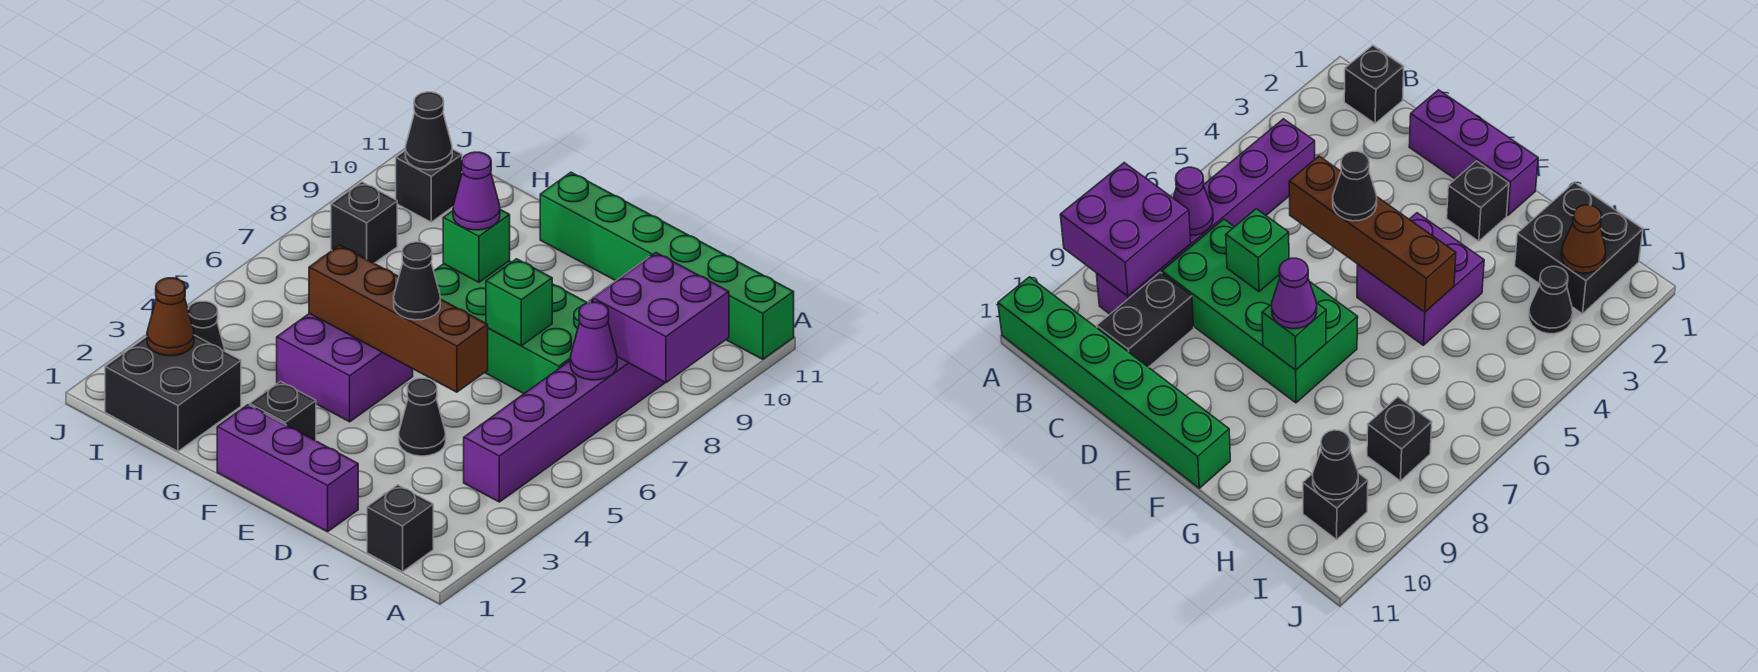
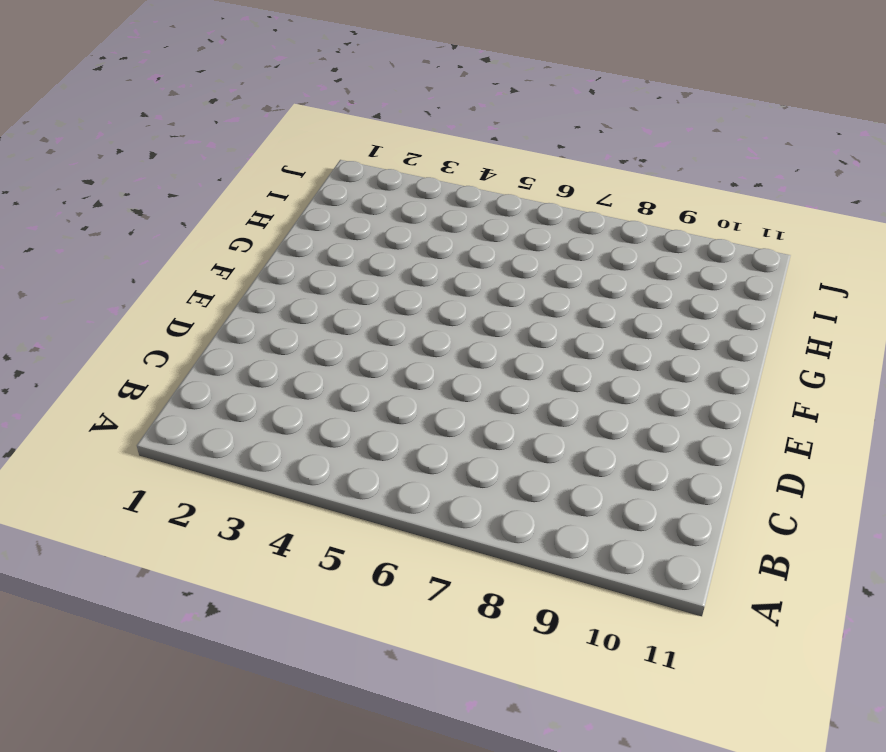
none -> green 1x6 brick [540,172,794,359]
none -> black 1x1 brick [367,485,433,572]
none -> purple 1x6 brick [464,357,665,502]

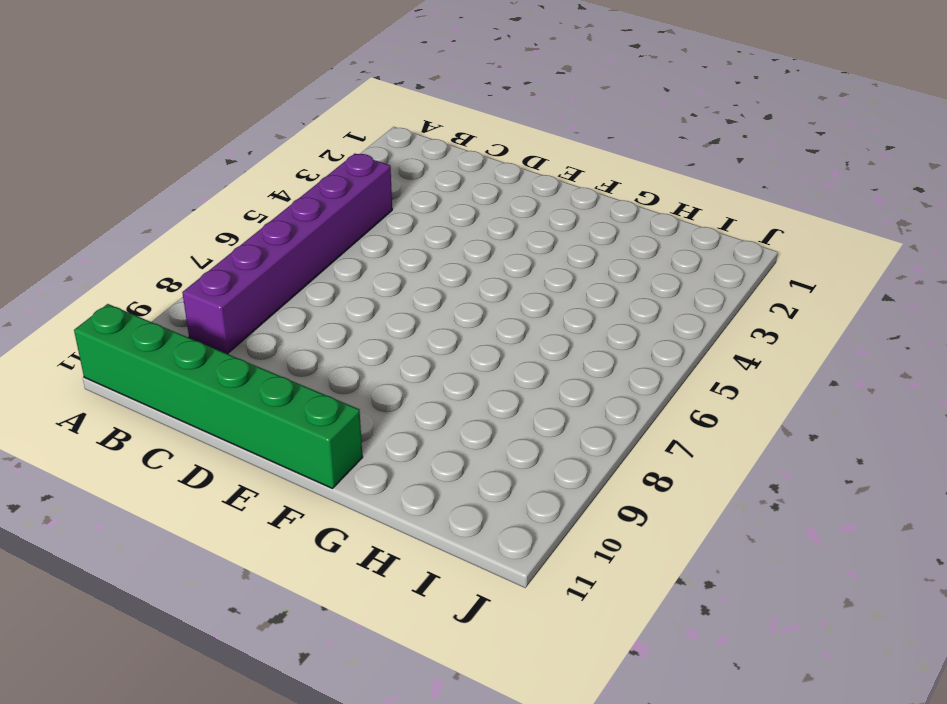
none -> black 1x1 brick [367,485,433,572]
none -> green 2x4 brick [434,261,587,394]
none -> black 1x2 brick [1097,272,1194,367]

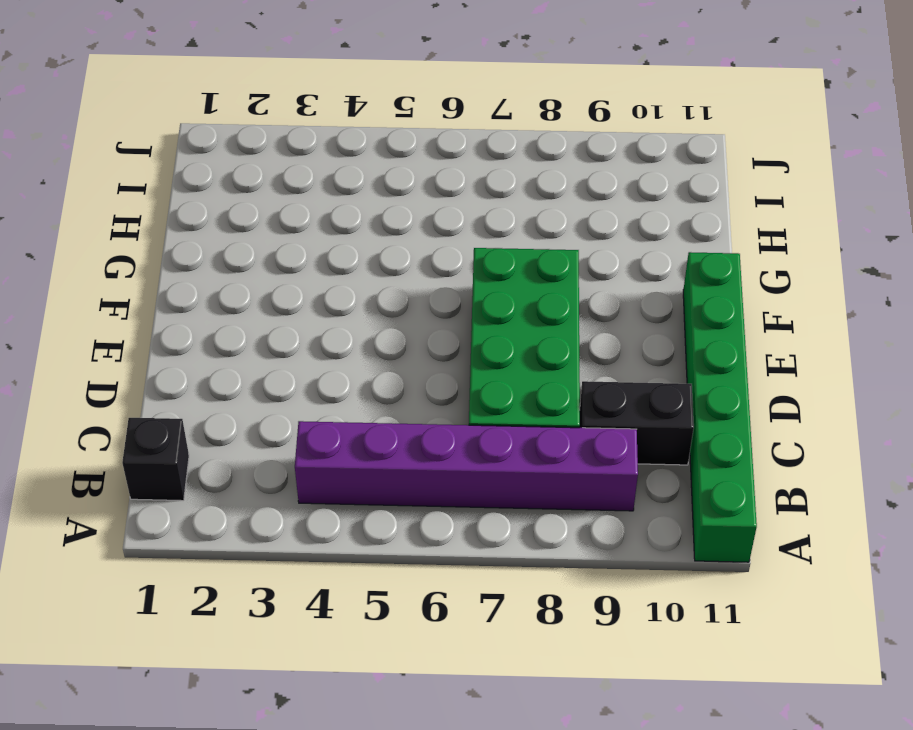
none -> purple 1x3 brick [217,405,358,532]
none -> black 1x1 cone [399,378,446,456]
none -> black 1x1 brick [250,381,316,441]

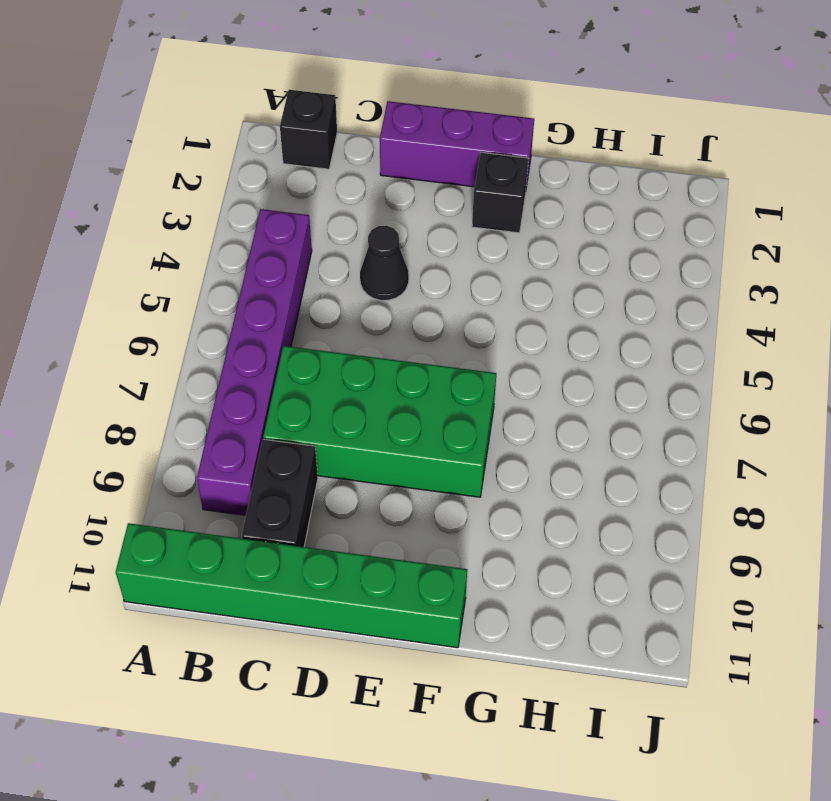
none -> purple 2x2 brick [277,313,413,422]
none -> black 2x2 brick [105,335,241,451]
none -> black 1x1 cone [188,301,225,351]

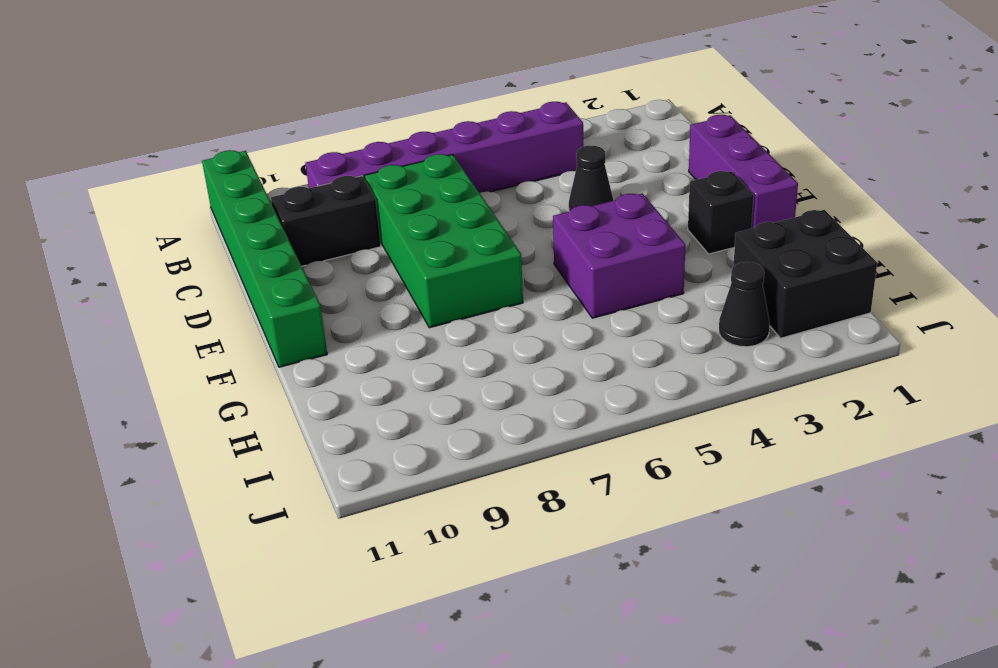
none -> black 1x1 brick [367,485,433,572]
none -> black 1x1 brick [331,182,397,263]
none -> black 1x1 brick [396,149,462,222]

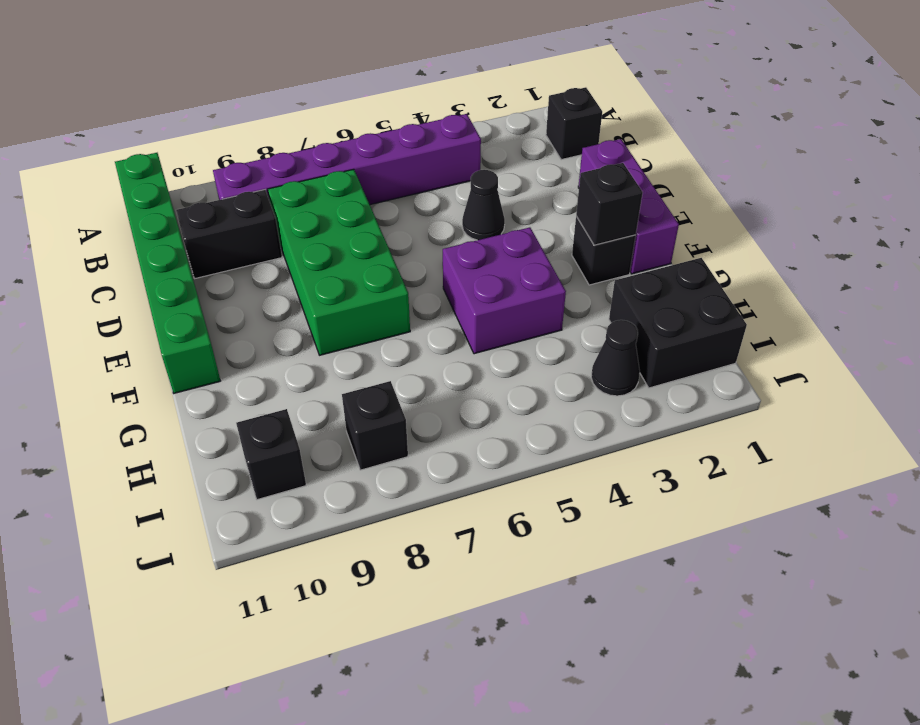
black 1x1 brick [576,163,643,245] -> none
none -> purple 2x2 brick [593,253,729,383]
none -> purple 1x1 cone [570,302,617,380]
none -> brown 1x4 brick [309,245,488,392]

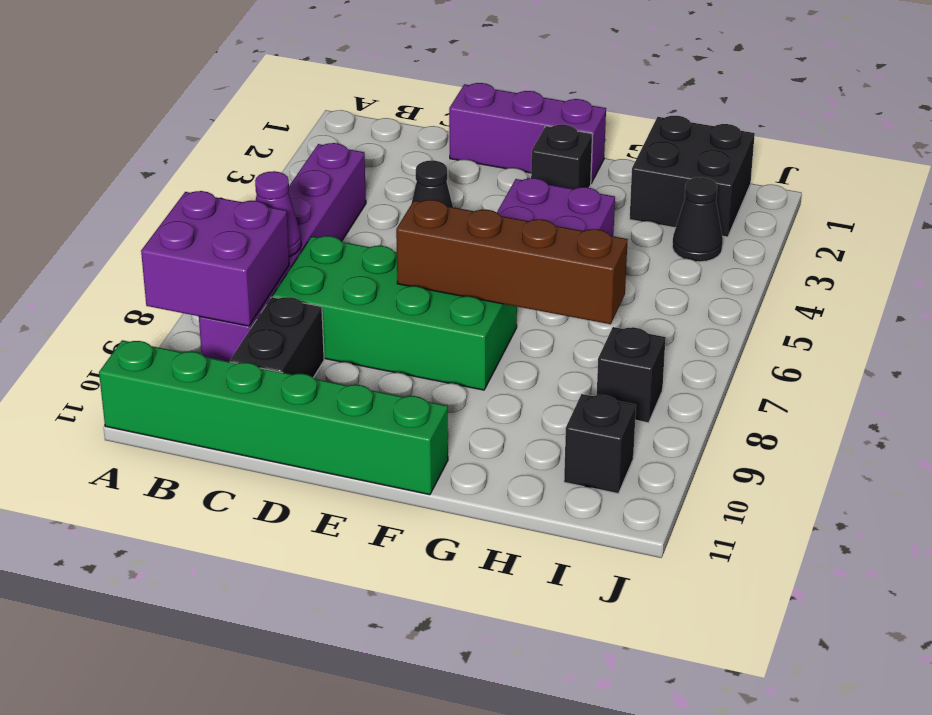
brown 1x4 brick [396,200,628,324] -> brown 1x4 brick moved to [309,245,488,392]
none -> black 1x1 brick [367,485,433,572]
none -> green 1x1 brick [486,259,552,346]
none -> green 1x1 brick [443,210,510,282]

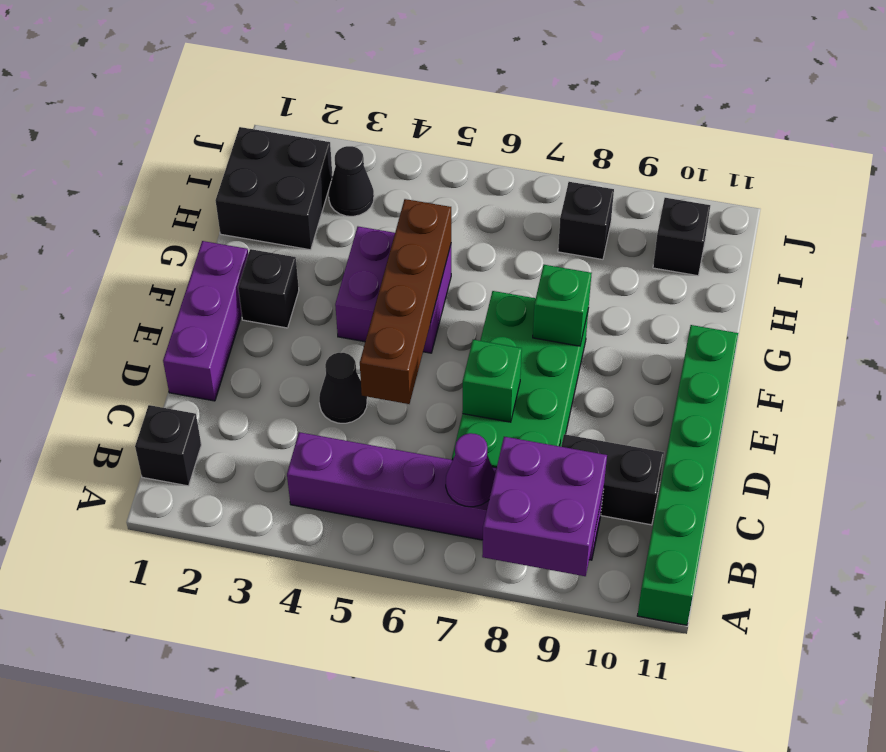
none -> brown 1x1 cone [147,278,194,356]
none -> black 1x1 cone [405,92,452,170]
none -> black 1x1 cone [394,242,440,320]

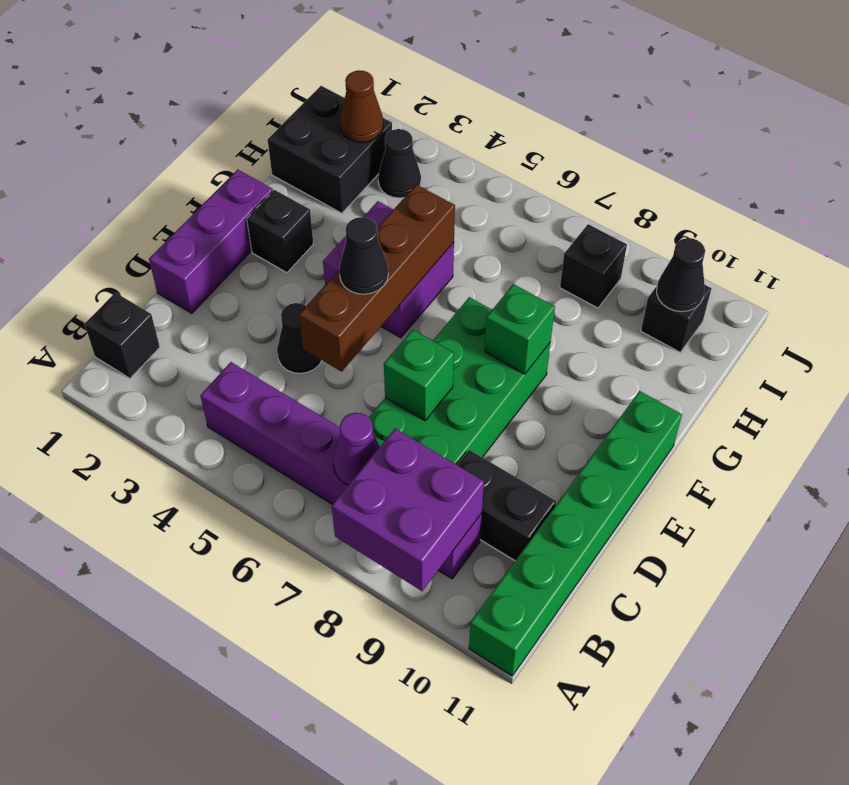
none -> purple 1x1 cone [453,152,500,230]

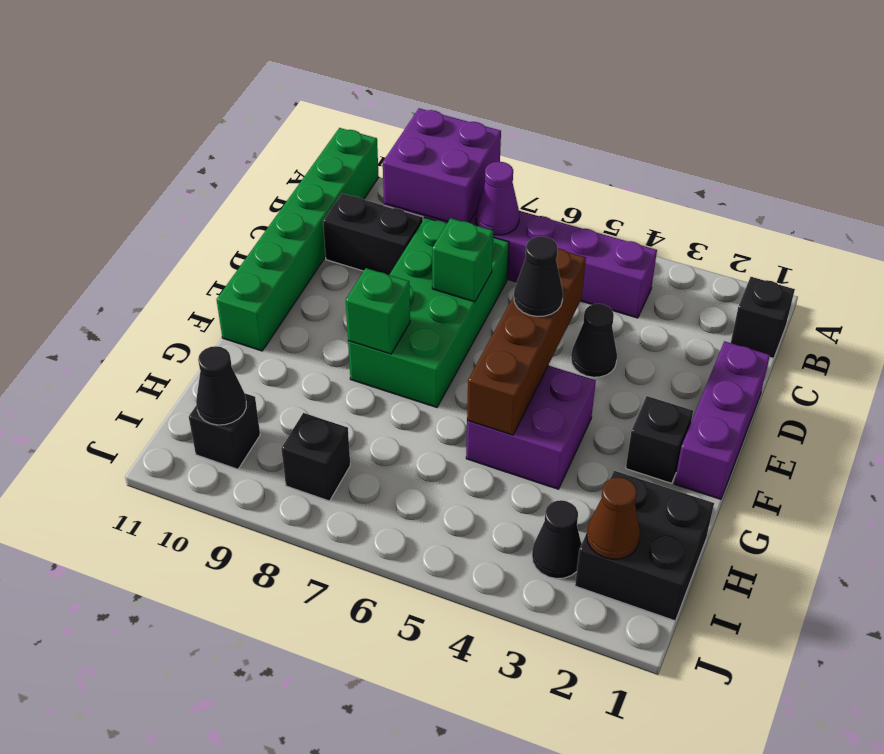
none -> purple 1x1 cone [453,152,500,230]

